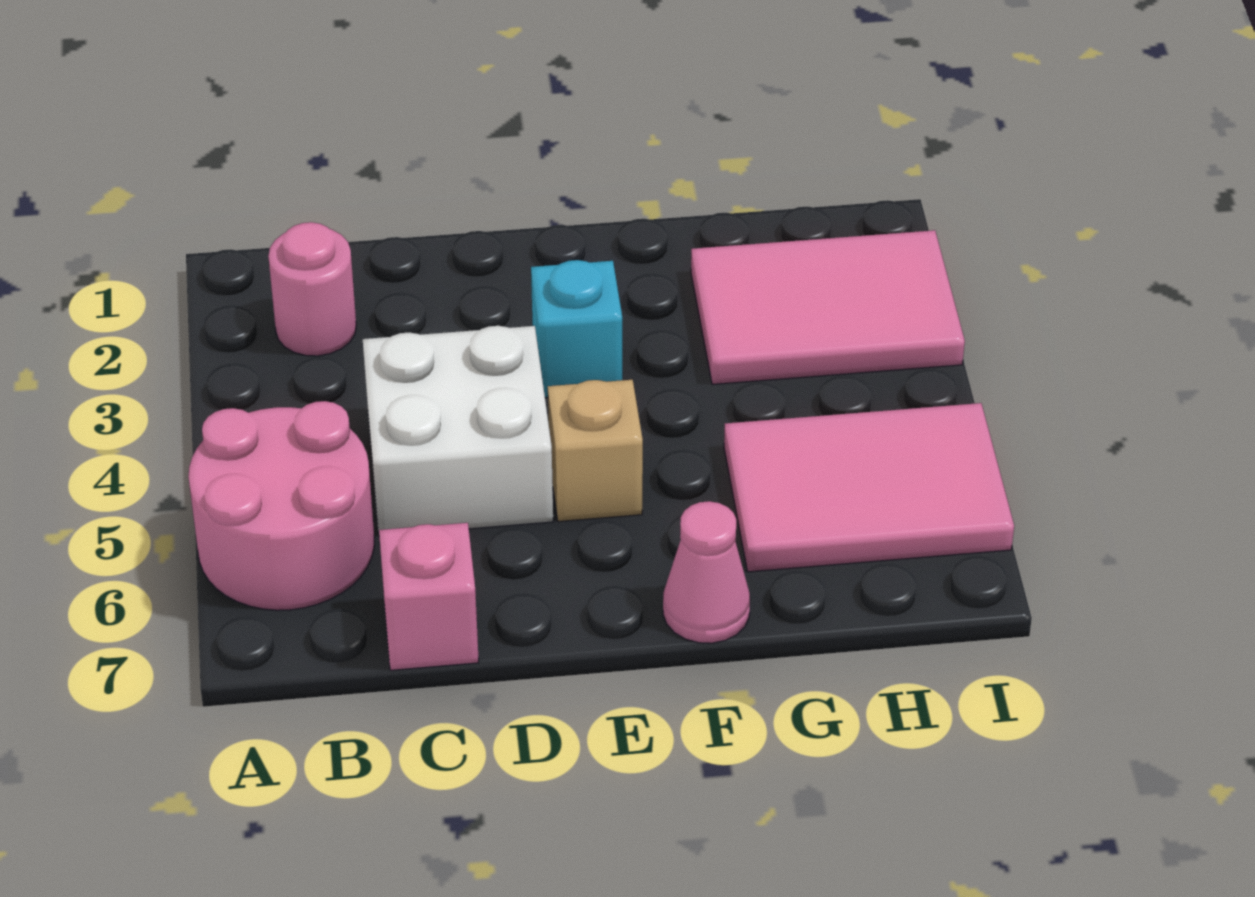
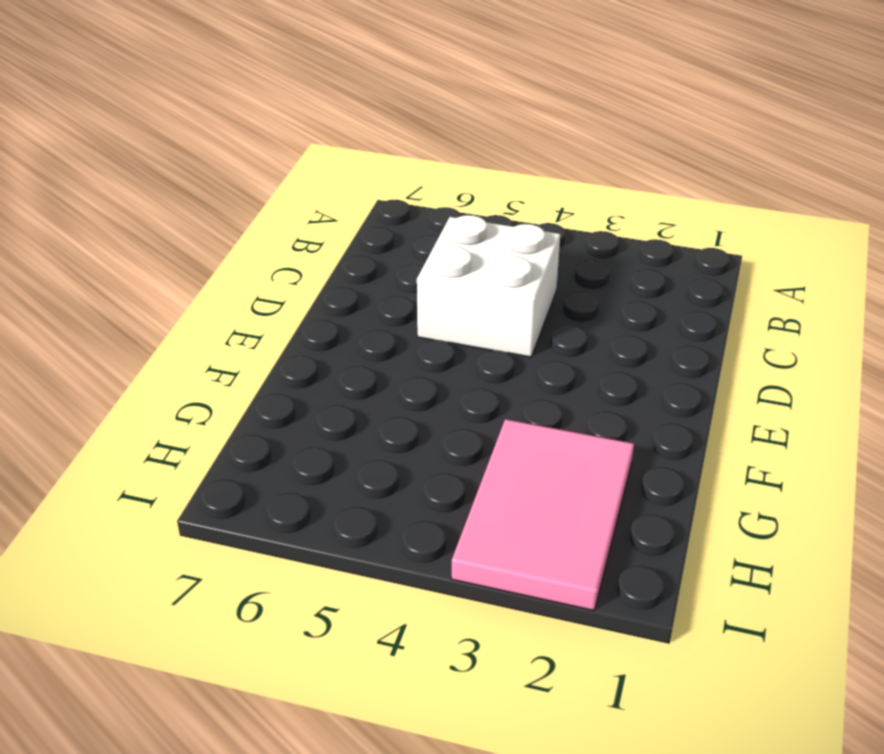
none -> pink 2x2 round brick [188,401,374,610]
none -> pink 1x1 round brick [268,222,356,356]

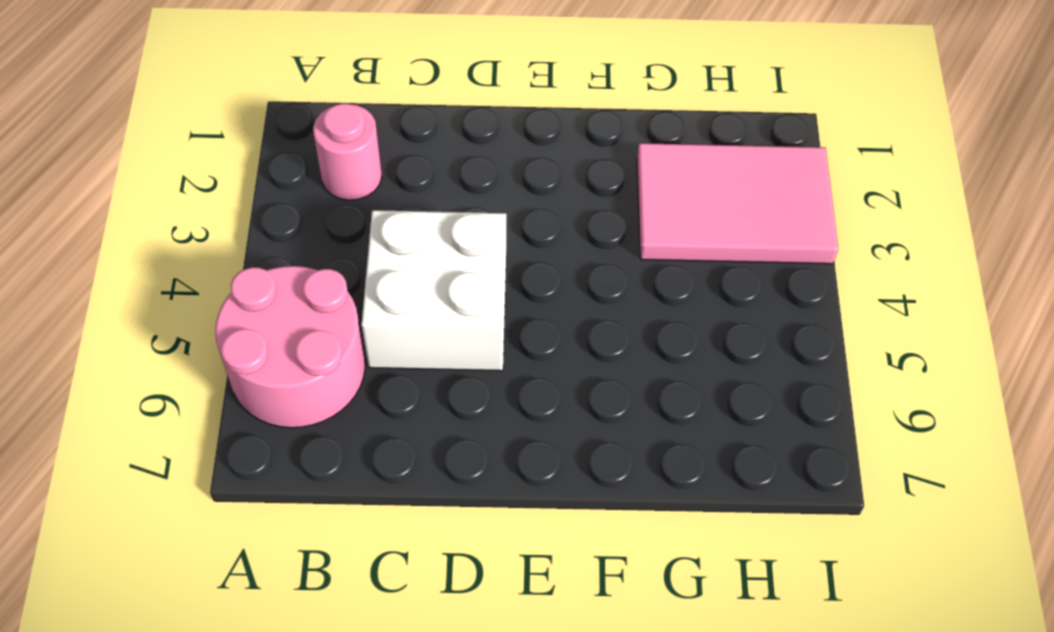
none -> pink 1x1 brick [379,523,479,670]
none -> cyan 1x1 brick [531,260,622,398]

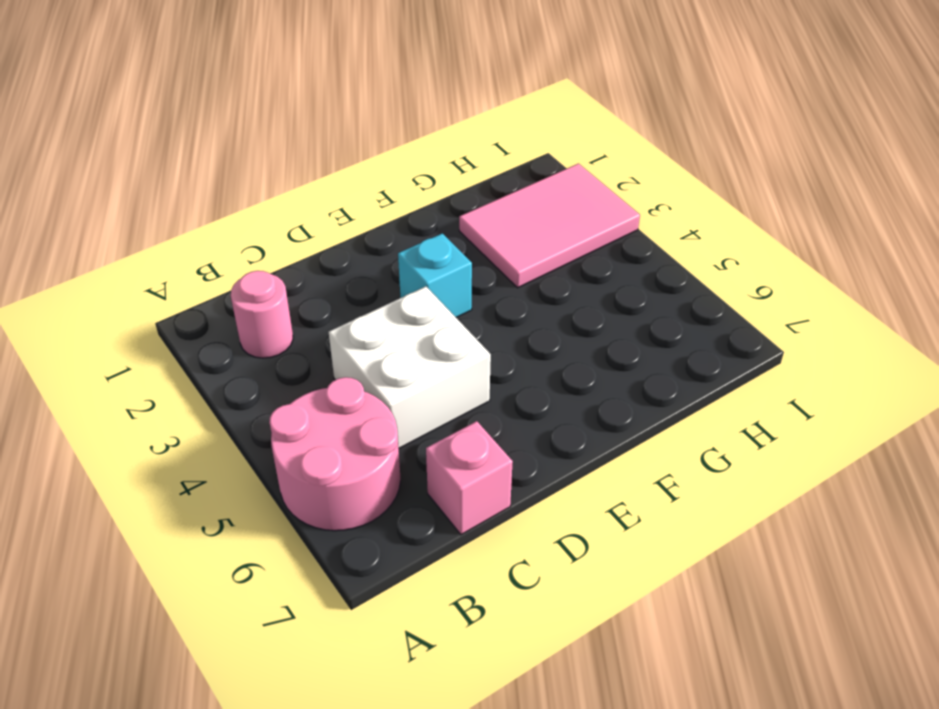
none -> tan 1x1 brick [548,380,643,522]
none -> pink 1x1 cone [663,501,750,643]

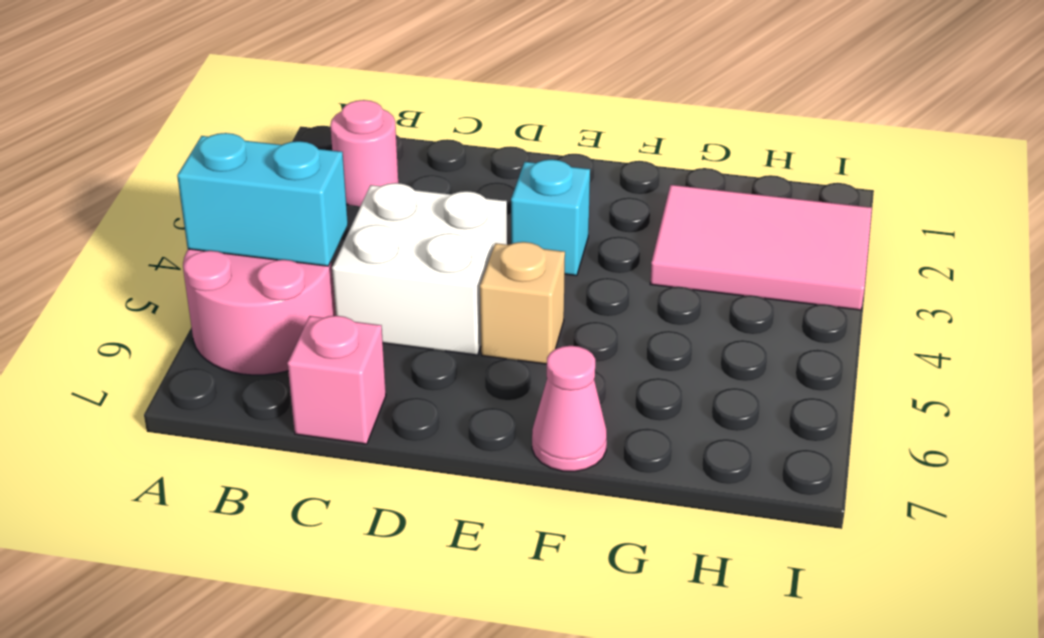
cyan 1x2 brick [177,133,348,266] -> none
none -> pink 2x3 tile [724,403,1014,572]

